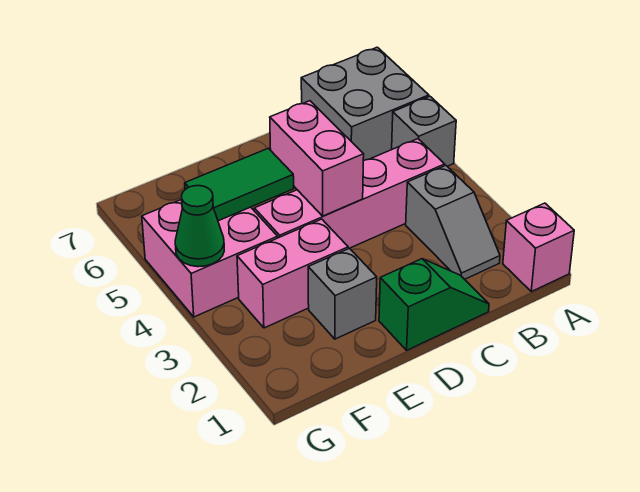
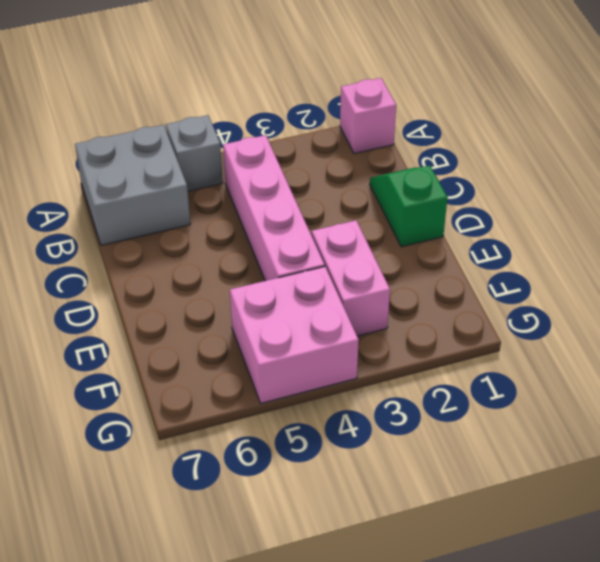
none -> grey 1x2 slope [406,166,500,279]
none -> grey 1x1 brick [308,248,377,339]
none -> pink 1x2 brick [270,101,364,216]

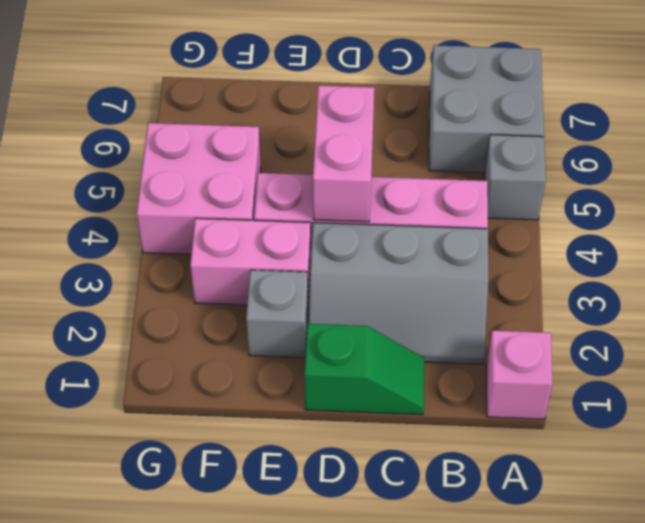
grey 2x3 slope [309,223,488,364] -> grey 1x2 slope [406,166,500,279]
none -> green 1x2 tile [185,148,294,221]
none -> green 1x1 cone [175,186,224,267]

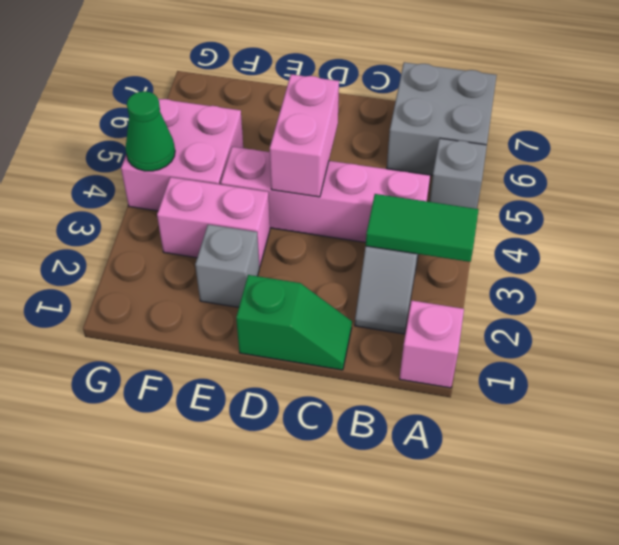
green 1x2 tile [366,194,479,262] -> green 1x2 tile moved to [185,148,294,221]

